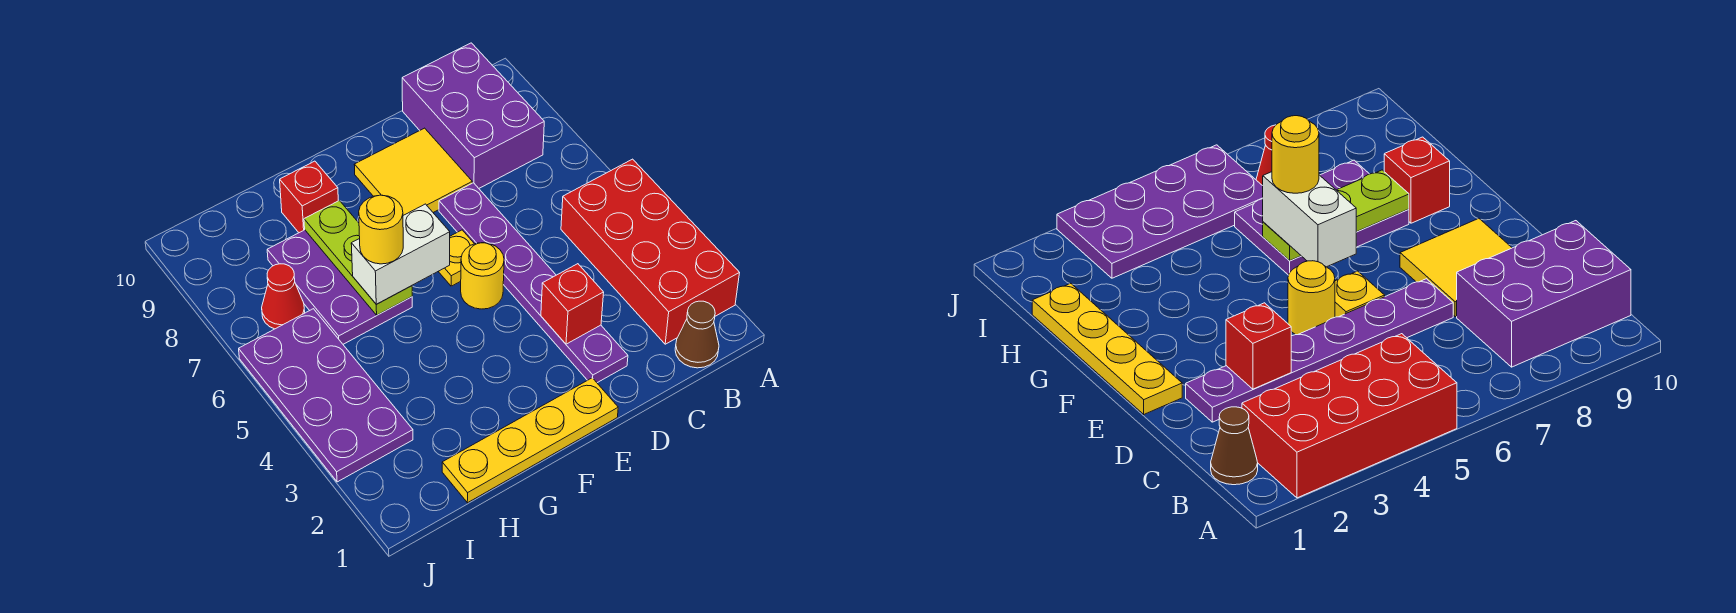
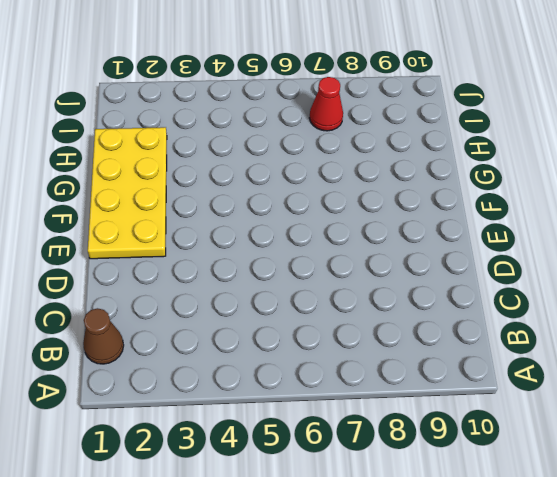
yellow 2x4 plate [88,127,167,259] -> yellow 1x4 plate [442,378,618,503]
none -> red 2x4 brick [561,159,739,344]
none -> purple 2x3 brick [402,43,544,188]
none -> purple 1x6 plate [439,183,628,383]

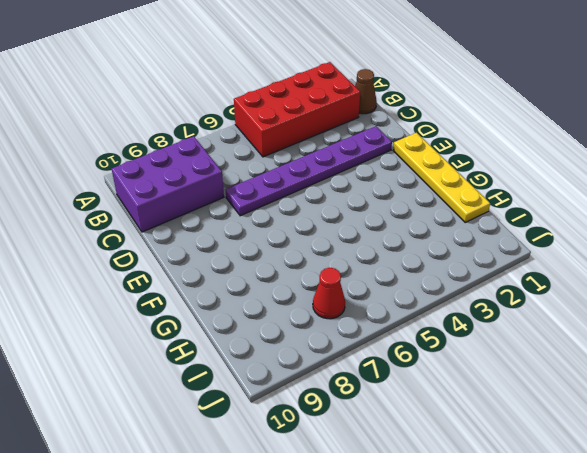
none -> yellow 2x2 tile [354,128,472,215]
none -> yellow 1x1 round brick [461,243,504,309]
none -> yellow 1x1 plate [438,230,474,286]

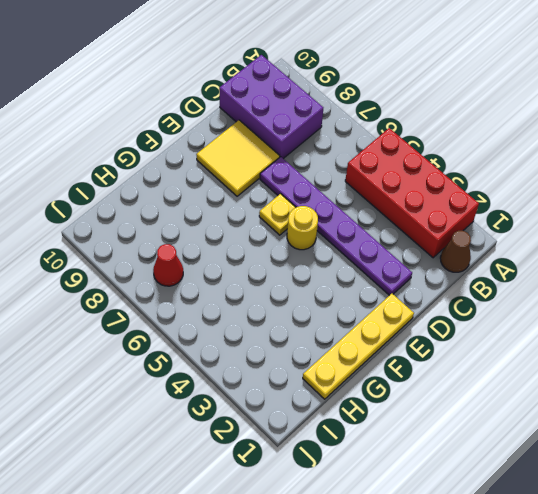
none -> purple 2x3 plate [267,230,412,344]
none -> red 1x1 brick [280,161,338,233]
none -> purple 2x4 plate [239,309,413,482]

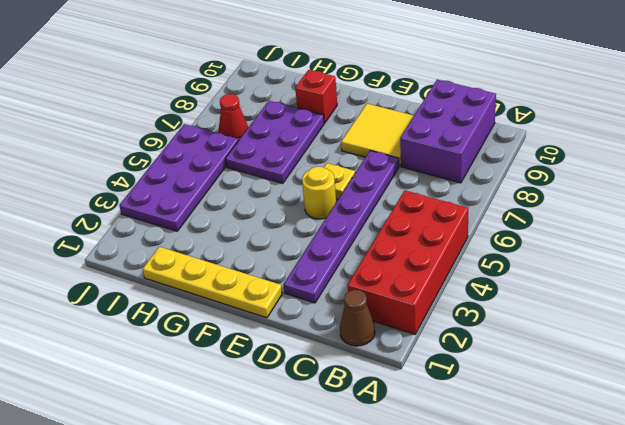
none -> red 1x1 brick [541,264,604,344]
none -> lime 1x3 plate [304,200,412,315]
none -> white 1x2 brick [351,204,450,304]

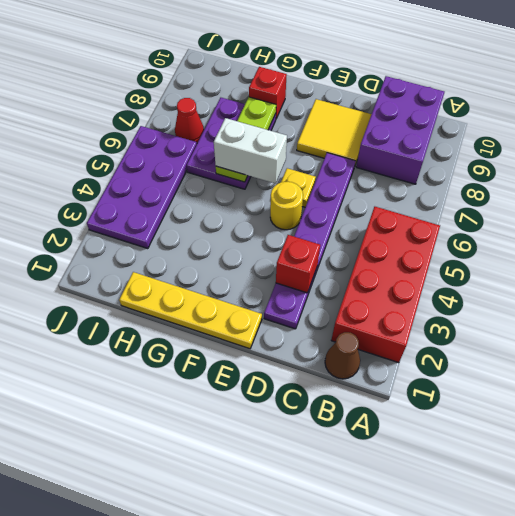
none -> yellow 1x1 round brick [359,195,403,264]

